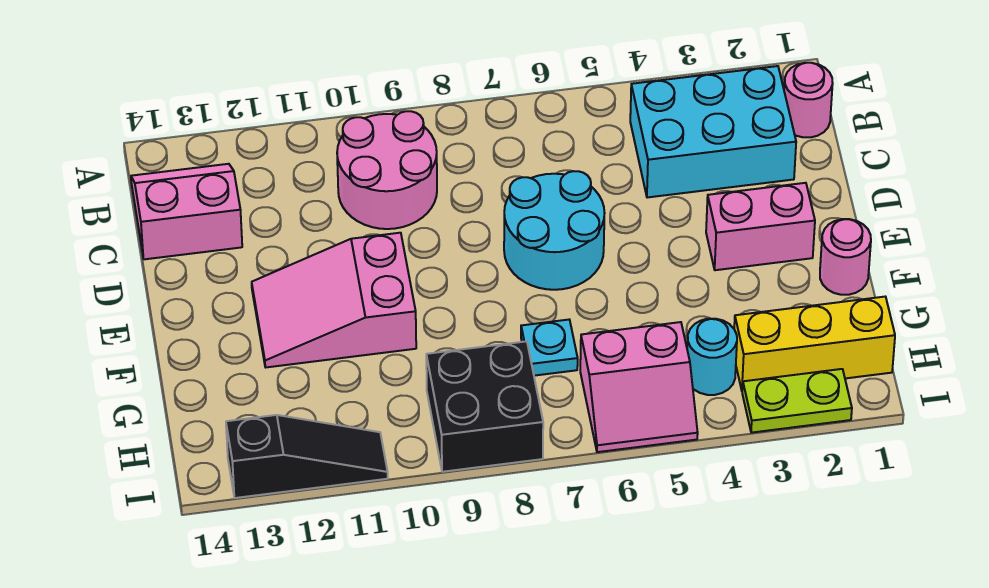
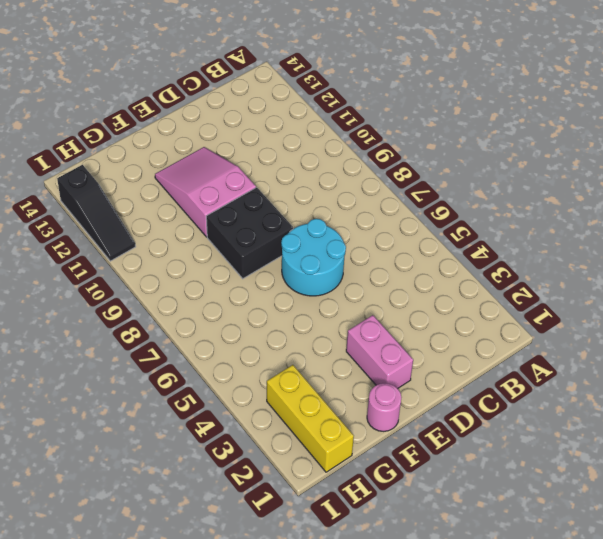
black 2x2 brick [206,187,293,279] -> black 2x2 brick moved to [426,341,543,472]
none -> pink 1x1 round brick [784,63,833,137]
none -> cyan 2x3 brick [630,66,796,198]
none -> pink 2x2 round brick [337,111,437,229]

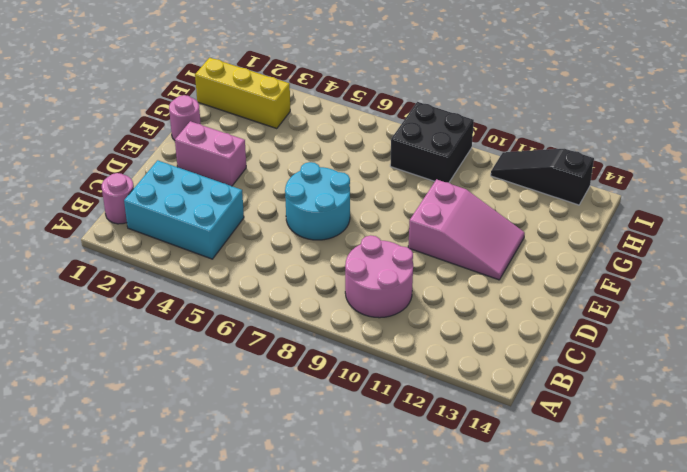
none -> pink 2x2 slope [131,164,242,259]
none -> cyan 1x1 plate [521,320,578,376]
none -> cyan 1x1 round brick [687,319,737,395]

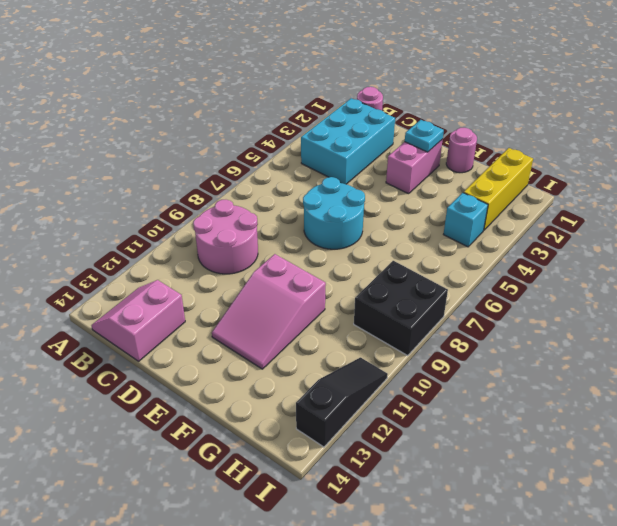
cyan 1x1 plate [405,120,444,152] -> cyan 1x1 plate moved to [521,320,578,376]
cyan 1x1 brick [443,193,488,247] -> cyan 1x1 round brick [687,319,737,395]
none -> pink 2x2 slope [580,322,698,452]
none -> lime 1x2 plate [742,369,852,433]

